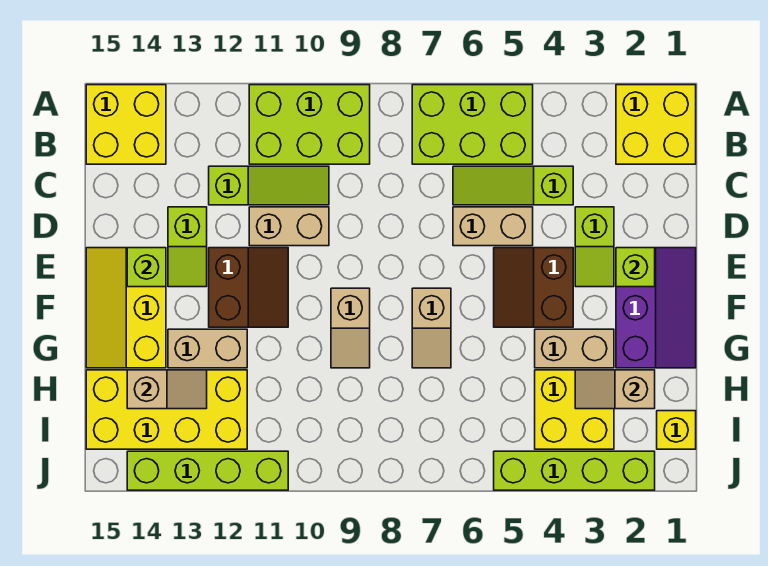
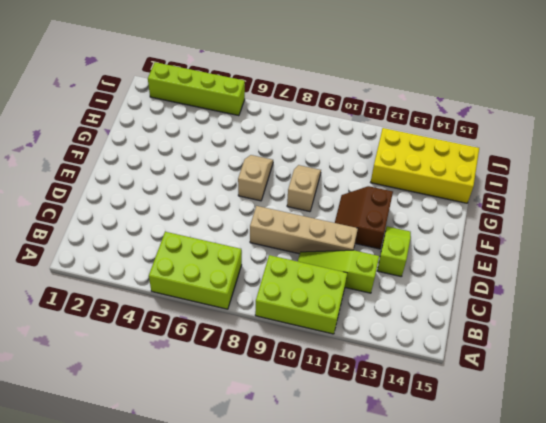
tan 1x4 brick [250,206,358,254] -> tan 1x2 brick [249,207,329,246]
none -> yellow 2x2 brick [616,85,696,164]
none -> yellow 2x2 brick [86,85,166,164]
none -> lime 1x3 slope [453,166,573,205]

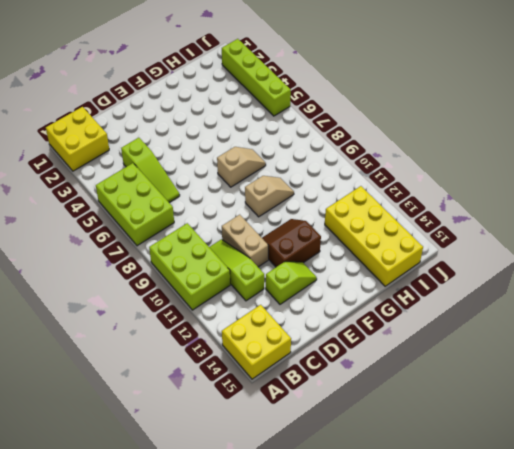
none -> lime 1x2 slope [575,207,614,287]
none -> tan 1x2 brick [453,207,533,246]
none -> purple 2x3 slope [616,248,696,368]

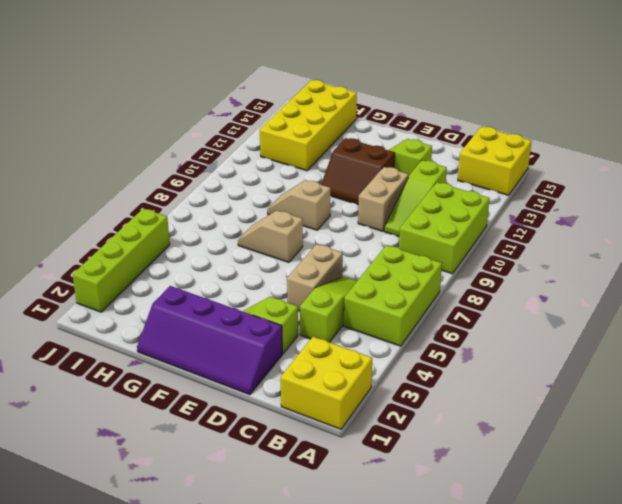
purple 2x4 slope [137,286,282,395] -> purple 2x3 slope [616,248,696,368]
none -> brown 2x2 slope [494,248,573,327]
none -> yellow 2x3 slope [86,248,166,368]
none -> tan 1x2 brick [535,329,614,368]

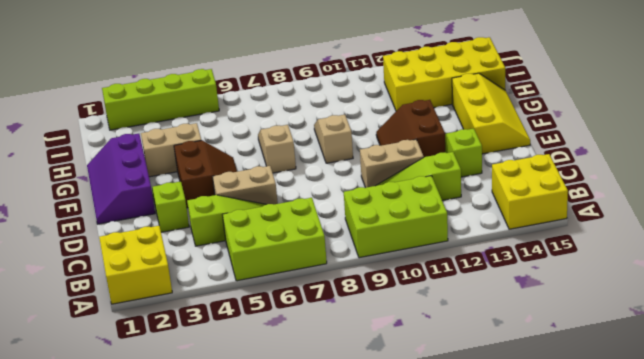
none -> tan 1x2 brick [168,329,247,368]
none -> yellow 2x2 brick [535,370,614,449]
none -> yellow 1x1 brick [657,411,696,449]

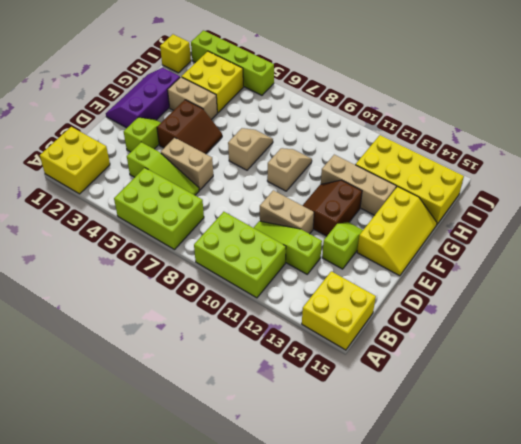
tan 1x3 brick [321,155,396,215] -> tan 1x2 brick [168,329,247,368]
none -> lime 1x4 brick [127,451,288,490]
none -> lime 1x1 brick [616,248,655,287]
none -> lime 1x1 brick [127,248,166,287]

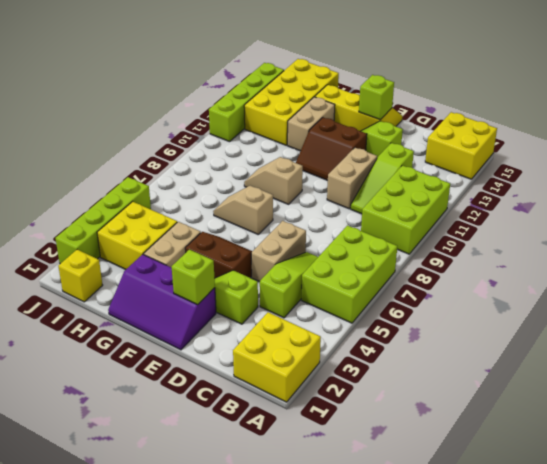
none -> tan 1x2 slope [575,370,655,409]
none -> tan 1x2 slope [127,370,207,409]

